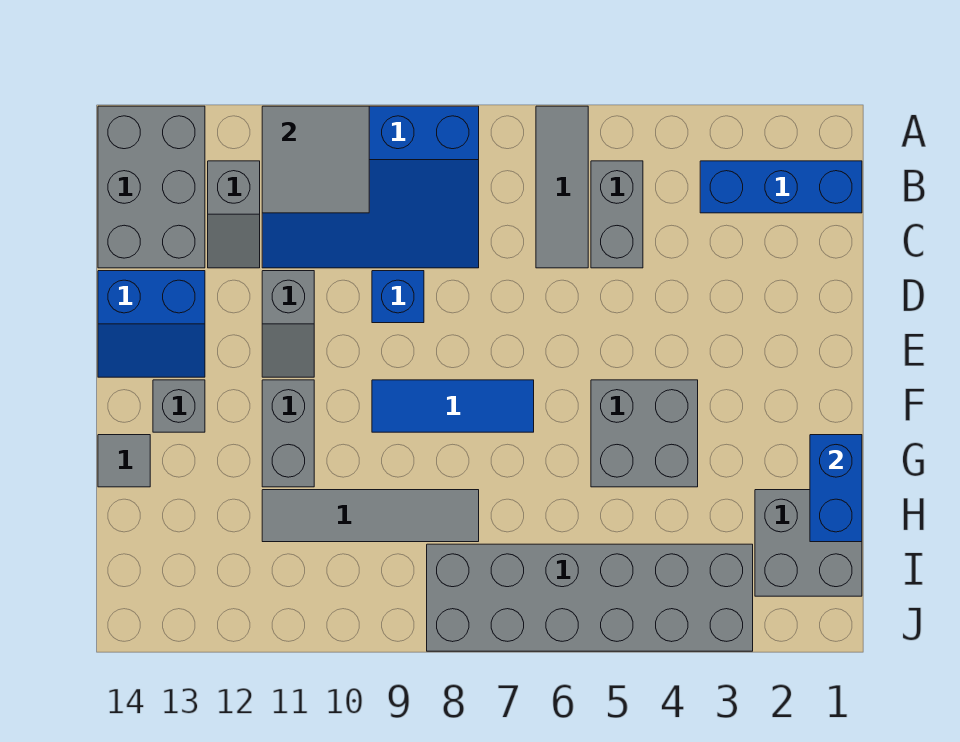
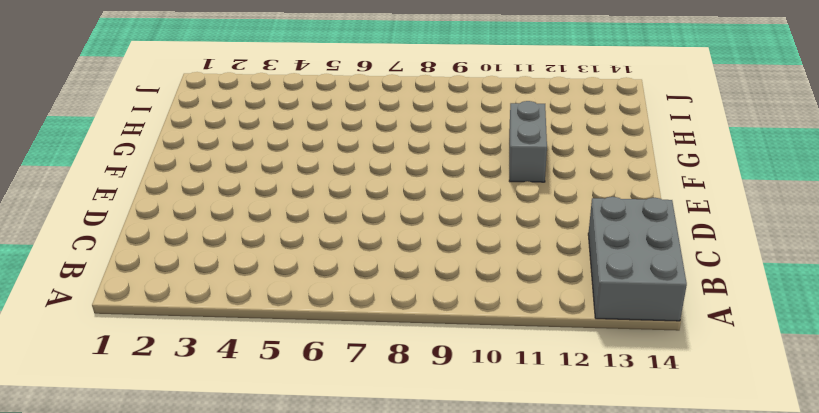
none -> grey 1x3 tile [536,106,588,268]
none -> blue 3x4 slope [262,106,479,268]
none -> blue 1x3 brick [700,161,862,213]

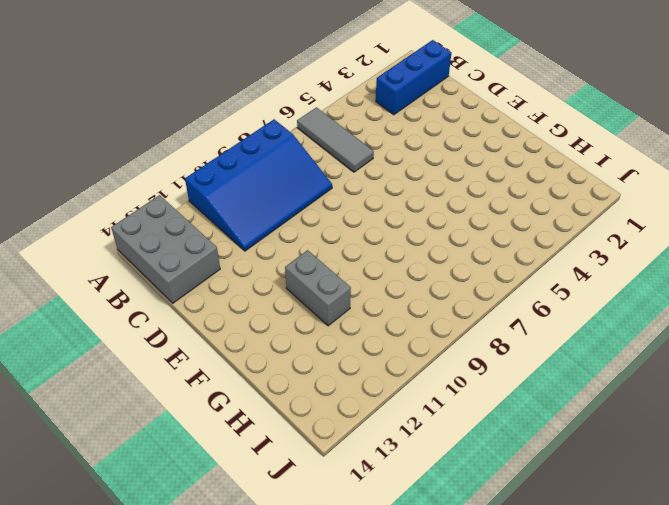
none -> grey 1x2 brick [591,161,643,268]
none -> grey 1x2 slope [208,161,260,268]
none -> blue 1x1 brick [372,271,424,323]

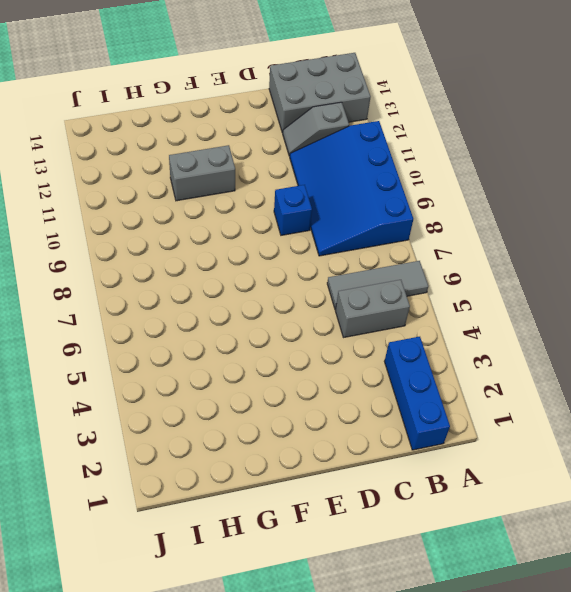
none -> grey 1x2 slope [262,271,314,377]
none -> blue 2x2 slope [98,271,205,377]
none -> grey 2x2 brick [591,380,698,487]

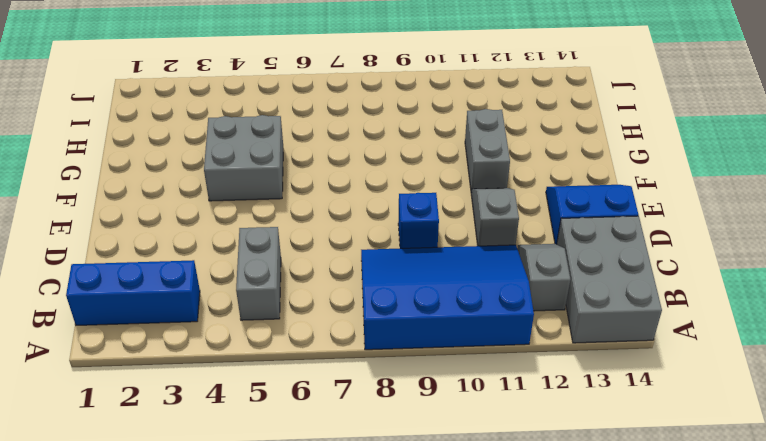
none -> grey 1x3 tile [536,106,588,268]
none -> blue 1x3 tile [372,380,534,432]
none -> grey 1x1 brick [153,380,205,432]

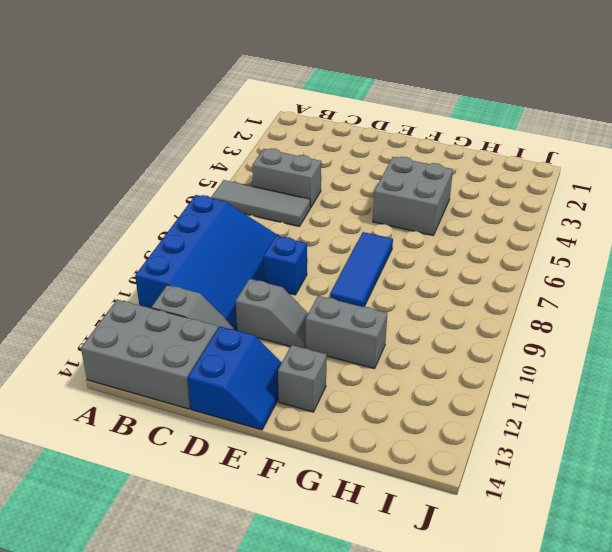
none -> blue 1x3 brick [700,161,862,213]
none -> grey 1x1 tile [98,435,150,487]
none -> grey 2x2 brick [755,490,862,596]

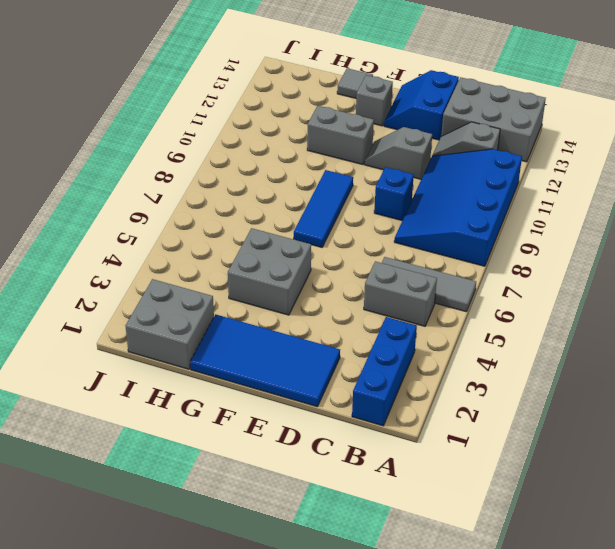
blue 2x4 tile [190,314,340,407] -> none
none -> grey 1x4 tile [262,490,479,542]
none -> grey 2x6 brick [427,544,753,651]
none -> grey 2x2 tile [262,106,369,213]

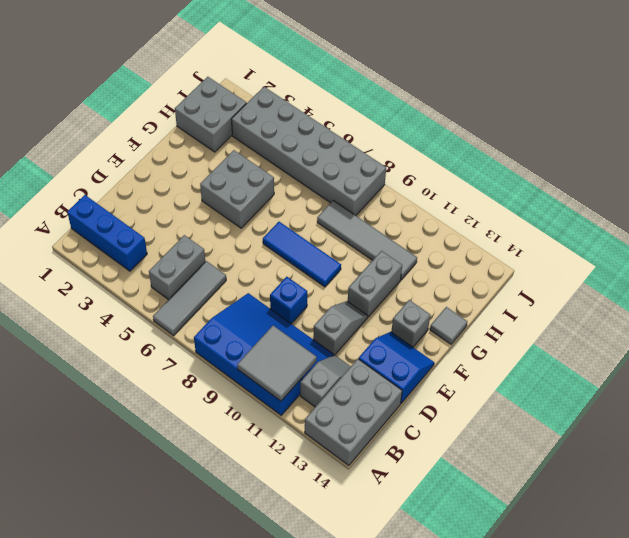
none -> blue 1x2 brick [810,435,862,542]

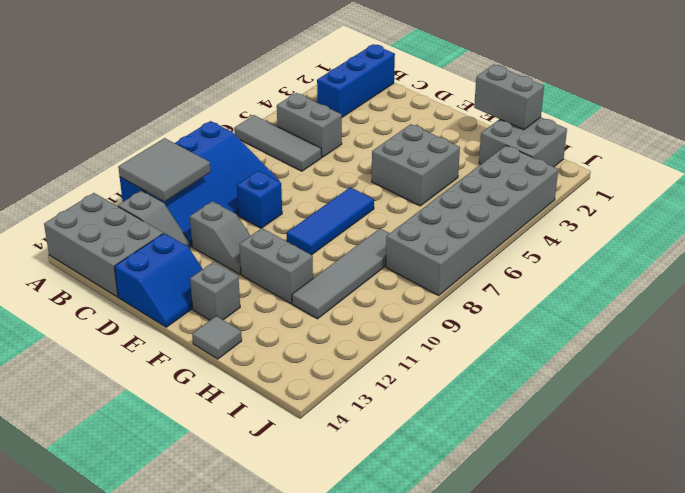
grey 1x2 brick [474,65,544,130] -> blue 1x2 brick [810,435,862,542]

